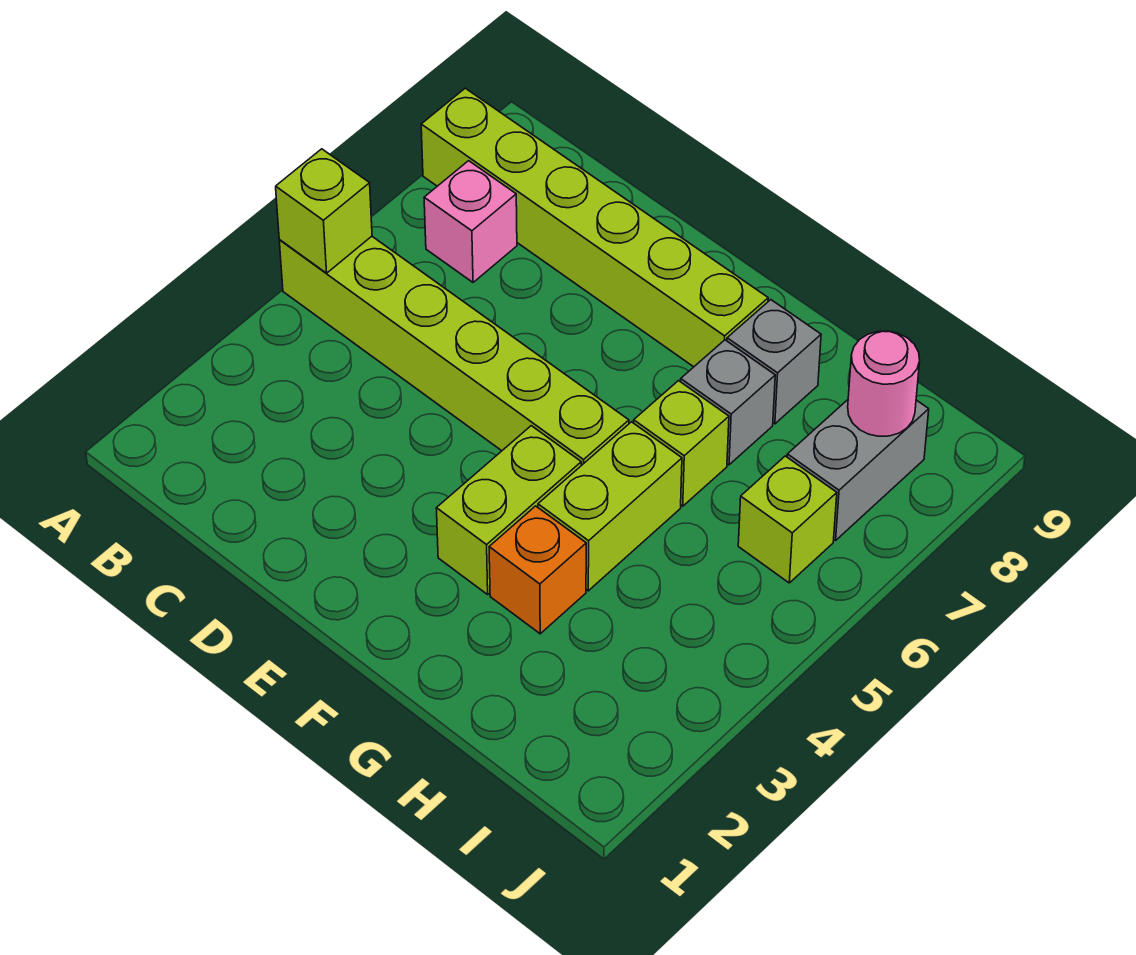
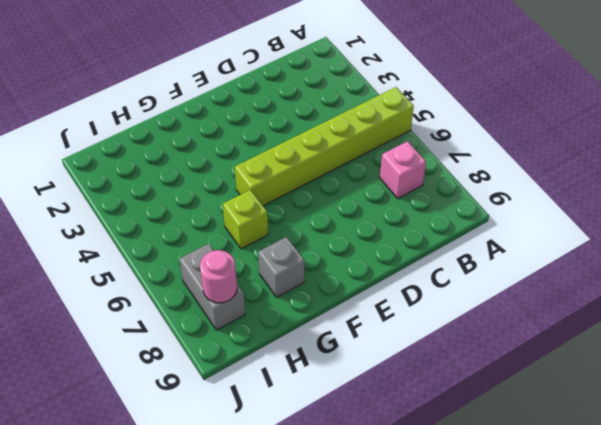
none -> lime 1x6 brick [421,88,768,367]
none -> lime 1x2 brick [436,426,581,594]
none -> orange 1x1 brick [489,506,586,634]

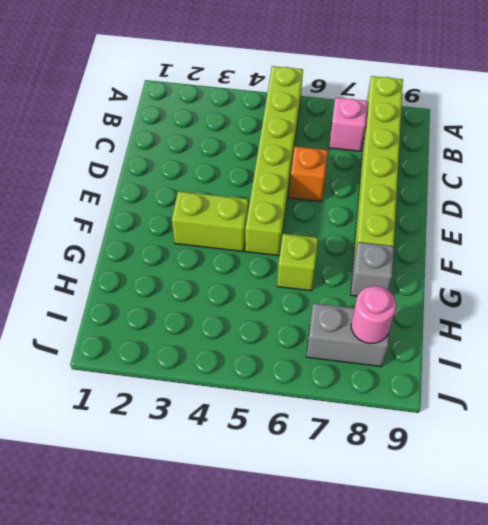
orange 1x1 brick [289,146,328,201] -> orange 1x1 brick moved to [489,506,586,634]
none -> lime 1x2 brick [538,422,682,591]
none -> grey 1x1 brick [681,340,775,465]
none -> lime 1x1 brick [738,456,837,583]

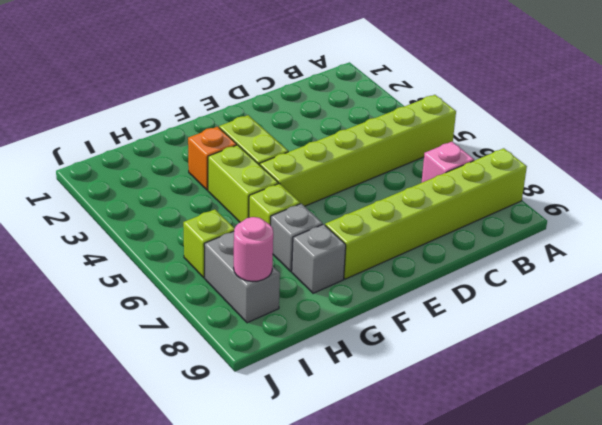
none -> lime 1x1 brick [276,149,372,273]

